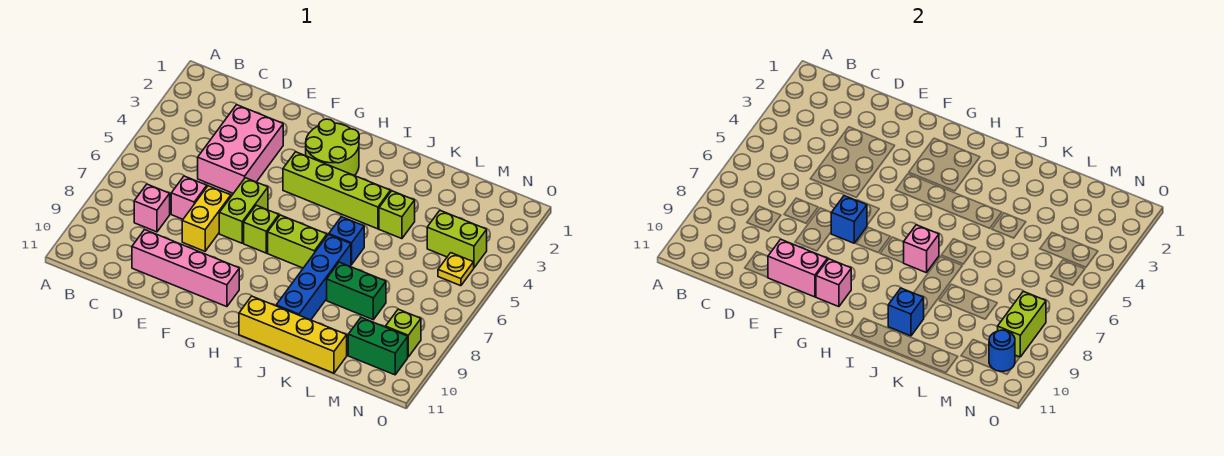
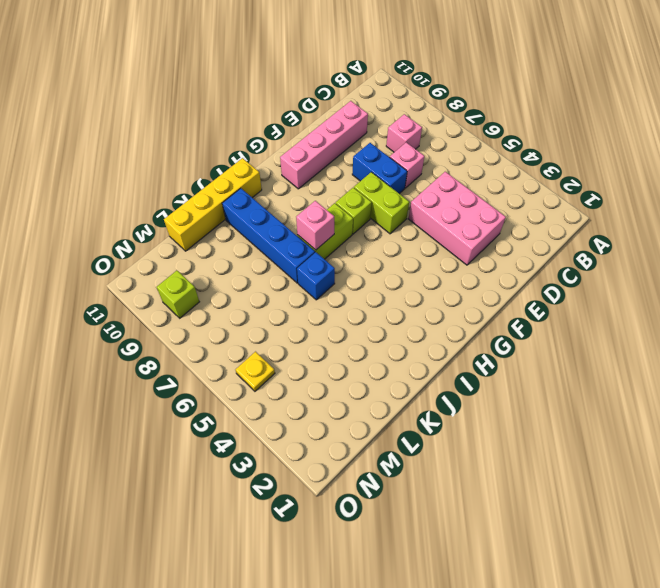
blue 1x2 brick [352,143,407,194] -> yellow 1x2 brick [182,186,231,251]
none -> lime 2x2 round brick [306,119,359,176]
none -> lime 1x4 brick [283,152,390,229]
none -> lime 1x1 brick [379,191,415,239]

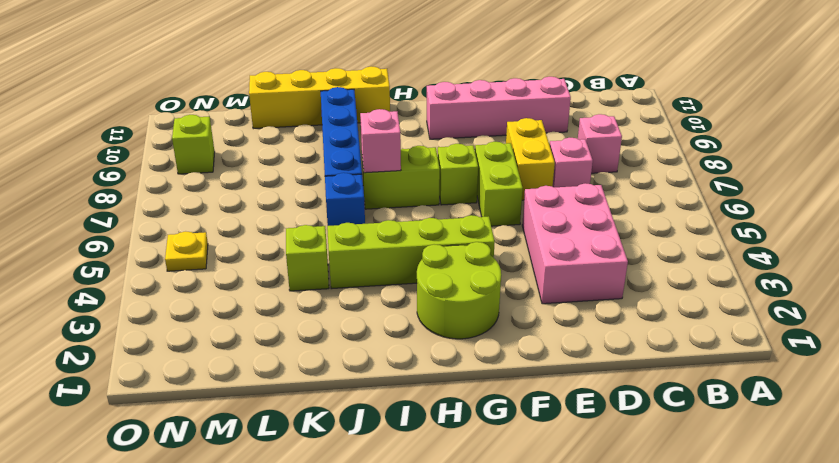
none -> green 1x2 brick [327,262,386,320]
none -> lime 1x2 brick [427,210,487,268]
none -> green 1x2 brick [348,317,408,375]

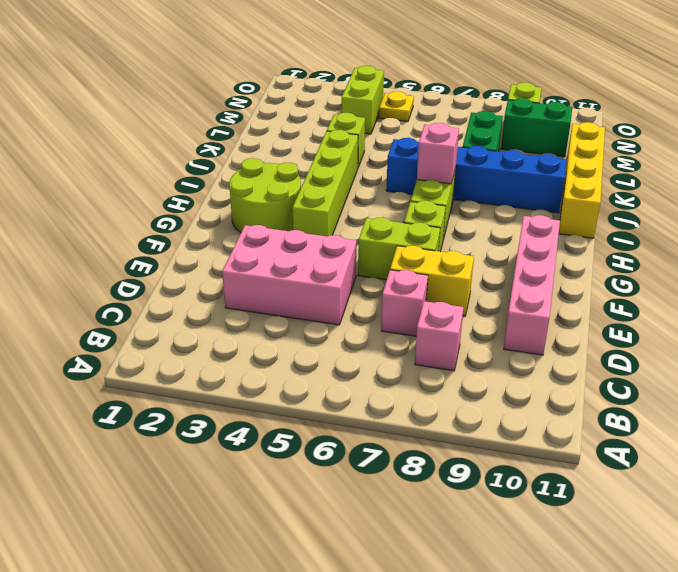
green 1x2 brick [501,98,572,157] -> green 1x2 brick turned to [348,317,408,375]
none -> pink 1x2 brick [768,239,827,297]
none -> blue 1x1 brick [831,196,867,243]
none -> pink 1x1 brick [816,259,851,307]

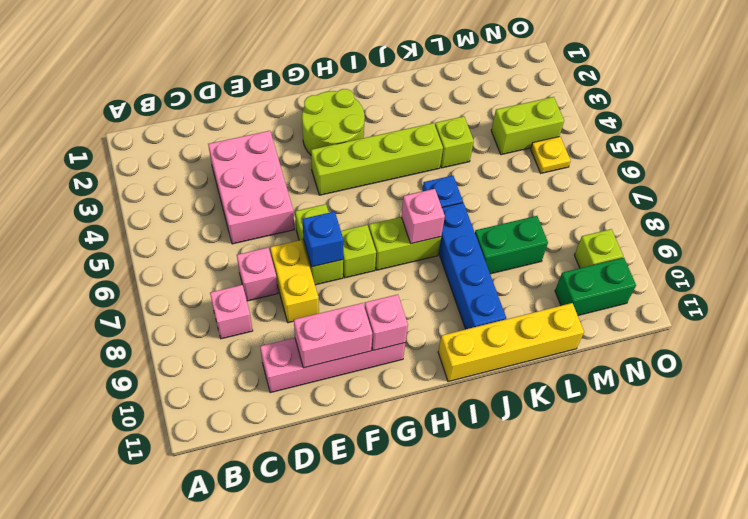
none -> blue 1x1 brick [888,288,924,336]
none -> lime 1x2 brick [998,291,1046,357]
none -> blue 1x1 round brick [989,330,1015,371]

